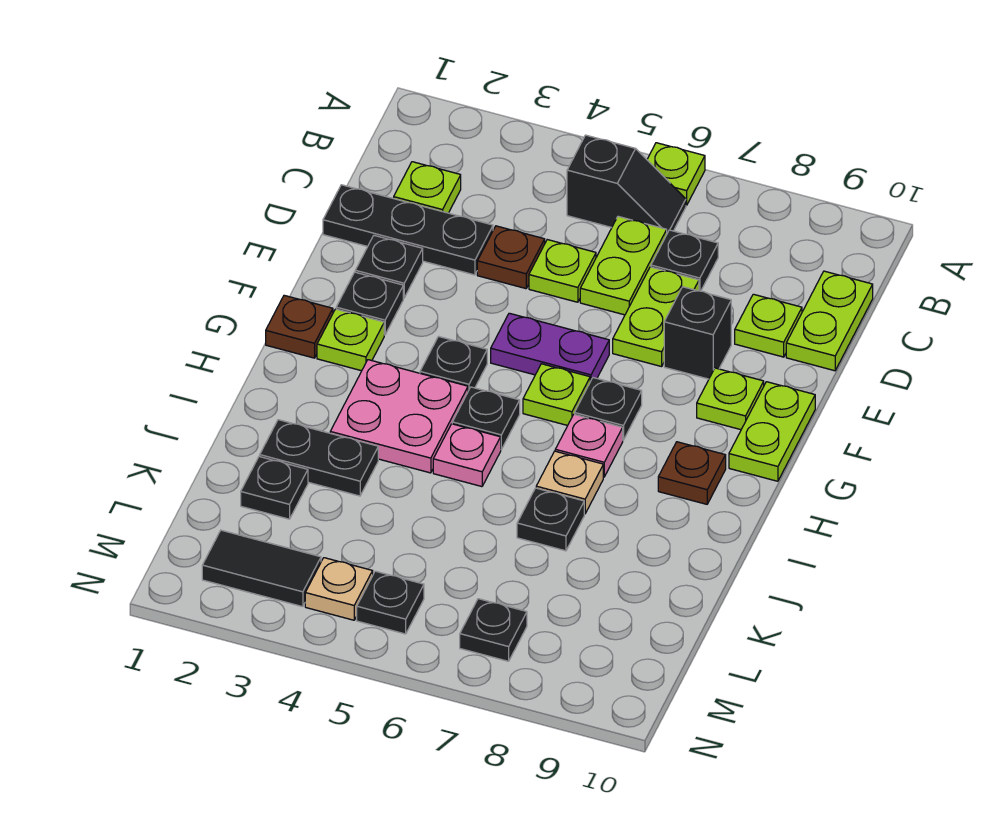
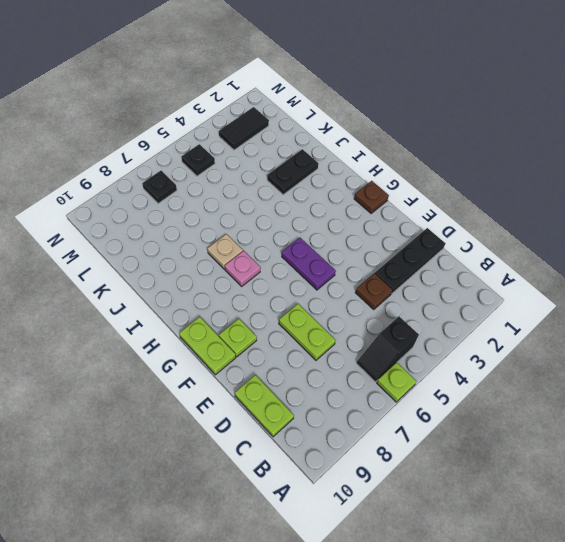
purple 1x2 plate [282,238,336,290] -> purple 1x2 plate turned to [491,313,609,381]
none -> lime 1x1 plate [394,162,461,213]
none -> lime 1x2 plate [580,216,667,315]
none -> black 1x1 plate [651,230,718,291]
none -> lime 1x1 plate [529,240,596,302]

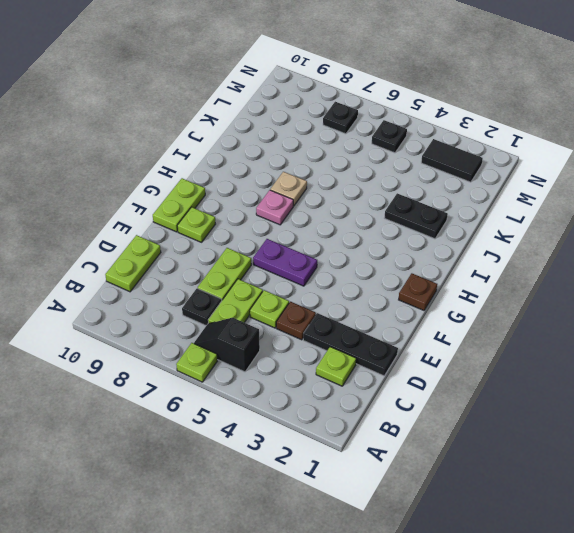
none -> lime 1x1 plate [735,294,802,357]
none -> black 1x1 plate [355,235,423,298]
none -> black 1x1 brick [664,287,731,379]
none -> black 1x1 plate [336,272,403,335]

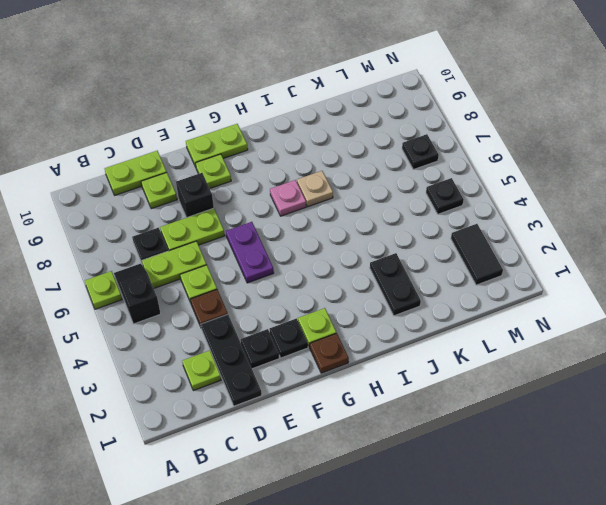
none -> black 1x1 plate [420,336,487,391]
none -> lime 1x1 plate [523,364,590,425]
none -> black 1x1 plate [575,378,642,440]
none -> pink 2x2 plate [330,360,468,473]

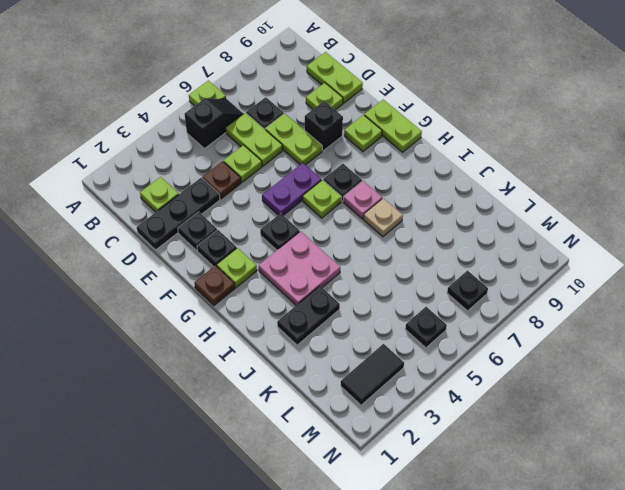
none -> black 1x1 plate [452,387,520,449]
none -> brown 1x1 plate [658,442,726,504]
none -> pink 1x1 plate [433,424,501,487]
none -> black 1x1 plate [517,488,584,551]

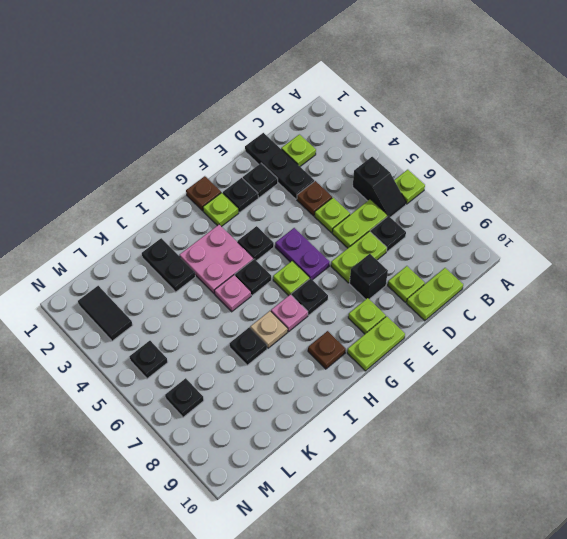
none -> black 1x1 plate [241,456,308,519]
none -> tan 1x1 plate [305,558,373,620]

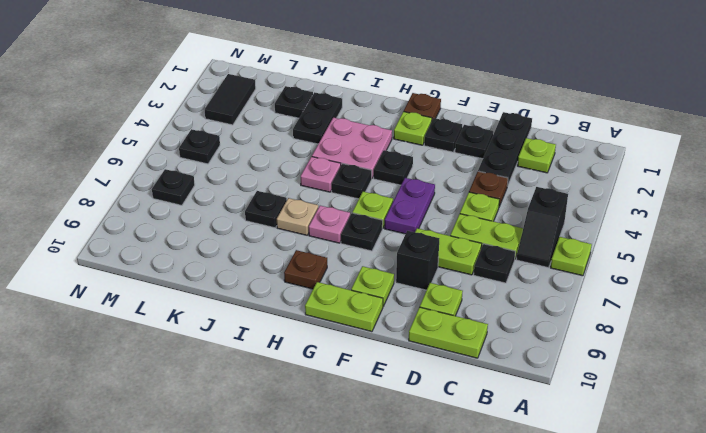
none -> tan 1x1 plate [305,558,373,620]

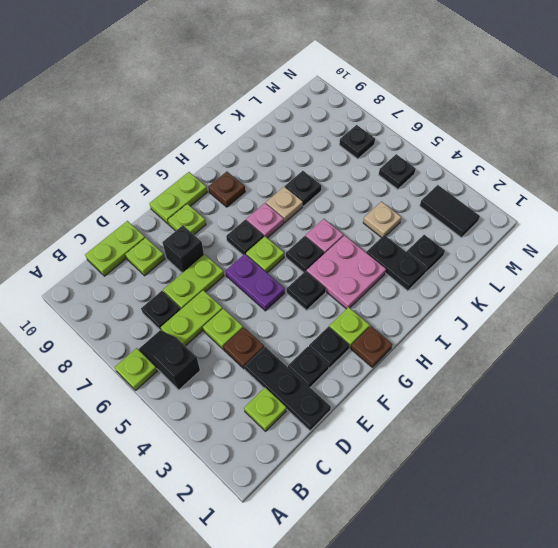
tan 1x1 plate [363,202,401,237] -> tan 1x1 plate moved to [305,558,373,620]

